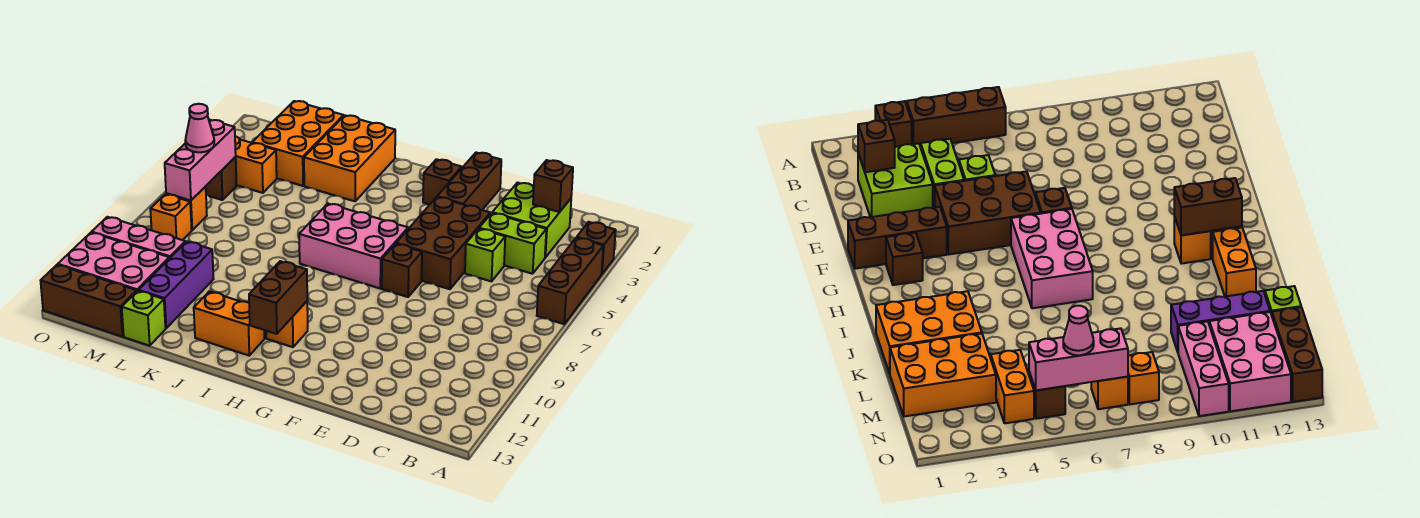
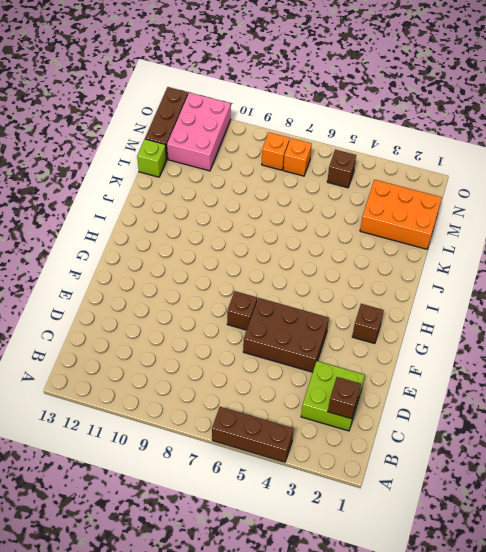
none -> brown 1x1 brick [577,222,616,274]
none -> lime 1x2 brick [479,213,546,274]
none -> lime 1x1 brick [465,229,505,281]

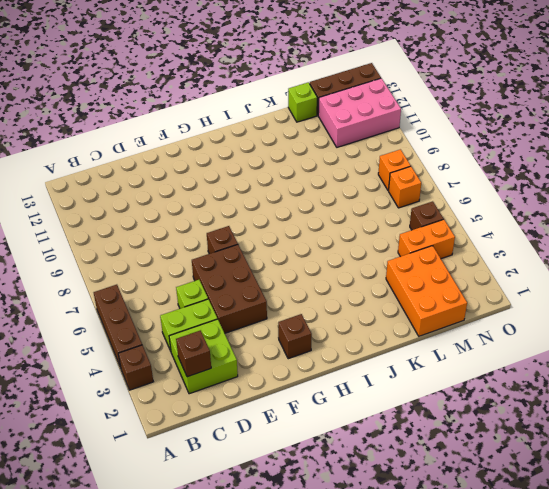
none -> brown 1x3 brick [437,153,501,210]
none -> pink 2x3 brick [299,204,408,288]
none -> orange 1x1 brick [266,301,308,347]

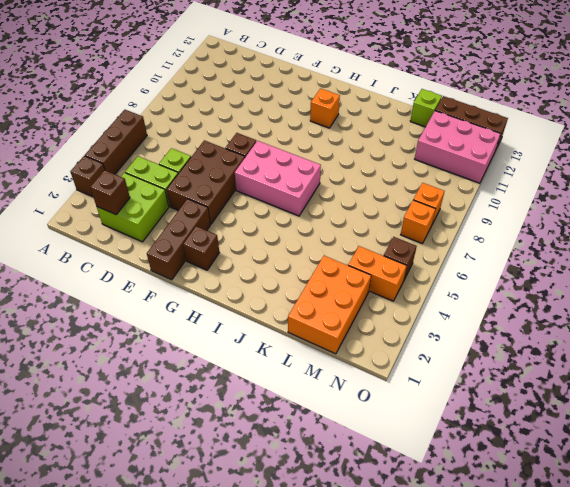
none -> orange 1x2 brick [194,292,264,355]
none -> orange 2x3 brick [304,115,395,201]
none -> purple 1x3 brick [139,242,213,328]

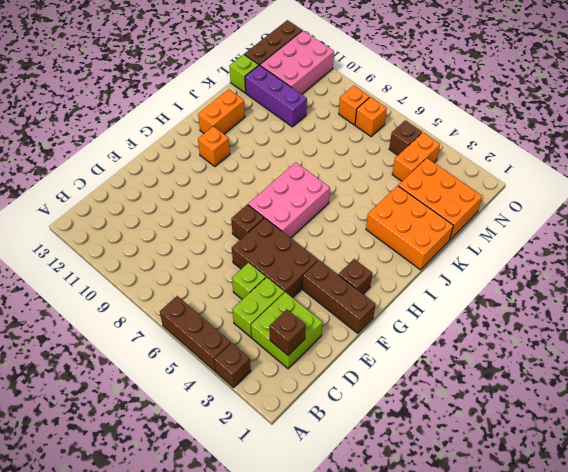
none -> pink 1x3 brick [92,217,185,259]
none -> brown 1x2 brick [249,261,307,334]
none -> pink 1x3 brick [165,120,236,201]

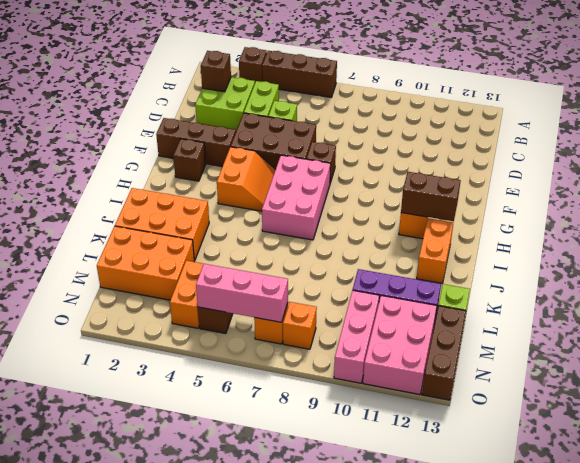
orange 2x2 slope [217,147,276,211] -> none
none -> pink 1x1 cone [185,104,214,152]

